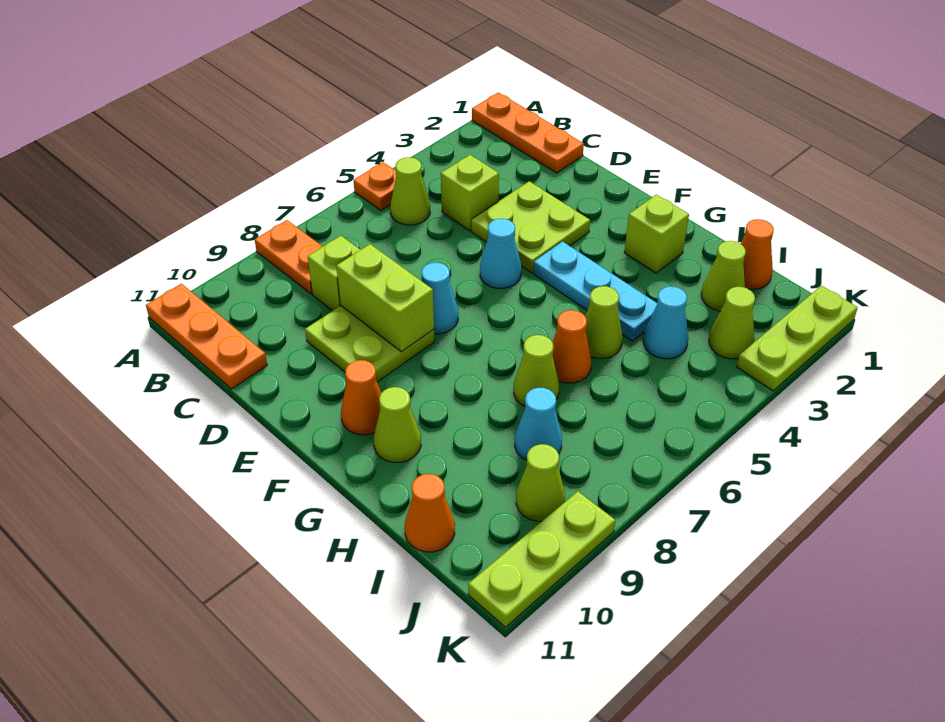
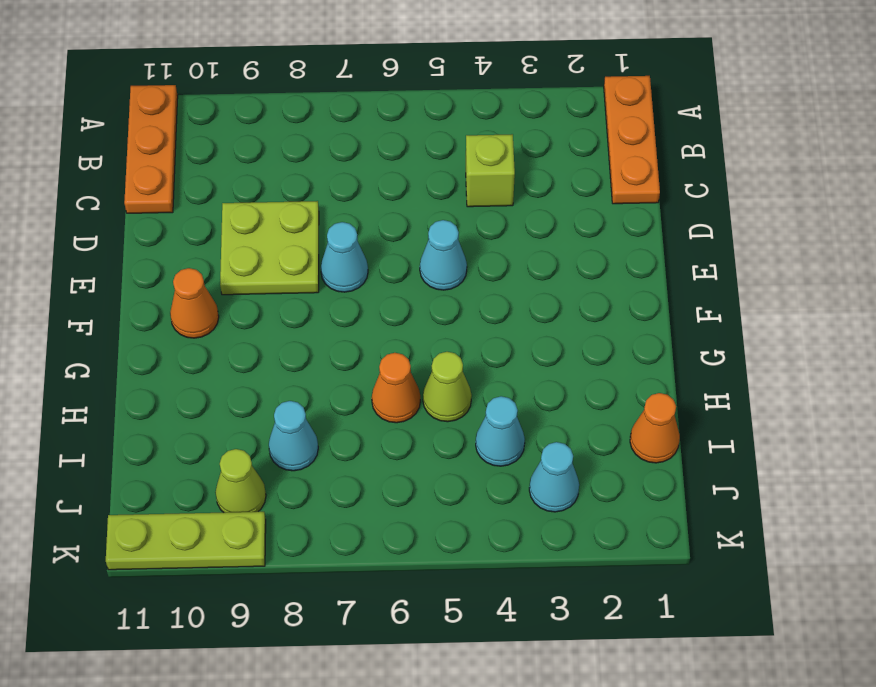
cyan 1x1 cone [529,442,579,512] -> lime 1x1 cone [709,287,755,359]
none -> orange 1x1 plate [354,162,396,210]
none -> orange 1x2 plate [255,220,323,294]
none -> lime 1x1 cone [390,157,430,225]

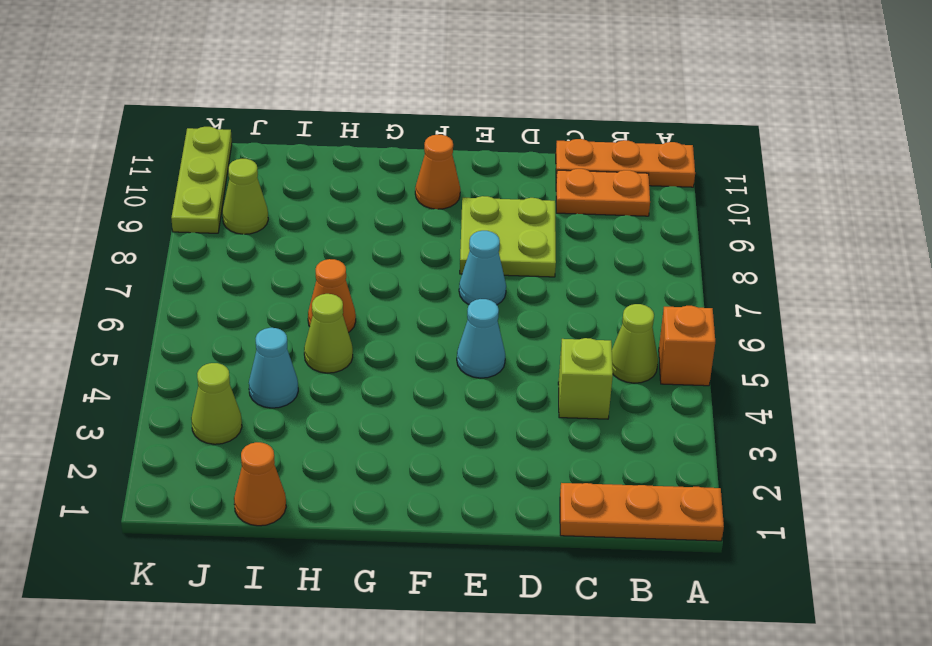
orange 1x1 brick [659,306,715,386] -> orange 1x1 plate [354,162,396,210]
orange 1x2 plate [556,169,650,216] -> orange 1x2 plate moved to [255,220,323,294]
none -> lime 1x1 brick [308,236,360,311]
none -> lime 2x2 plate [471,181,590,273]
none -> cyan 1x3 plate [533,242,657,341]

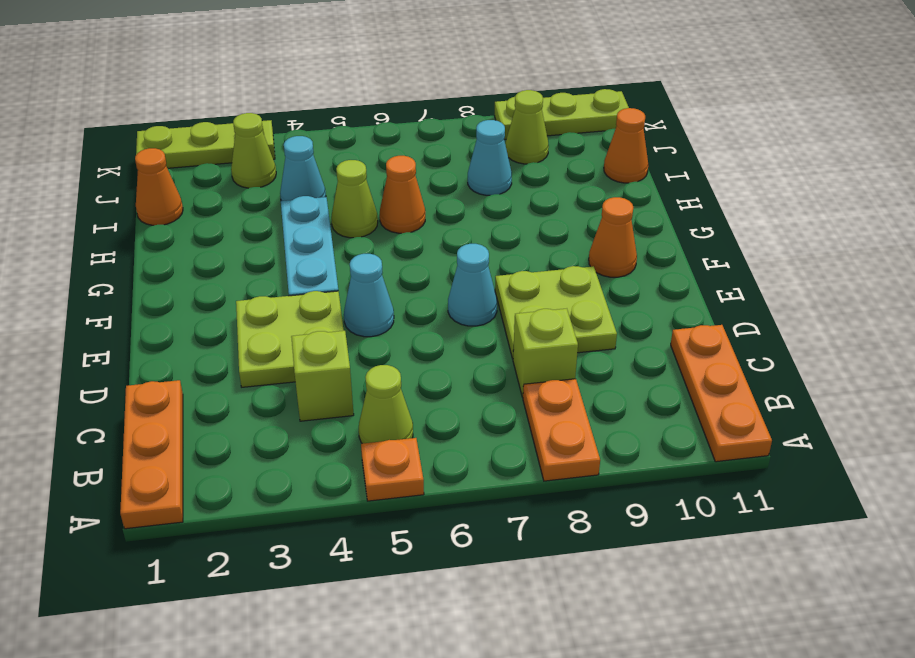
none -> lime 1x1 brick [624,195,689,273]
none -> lime 1x1 cone [374,387,421,462]
none -> lime 1x1 cone [514,335,559,406]

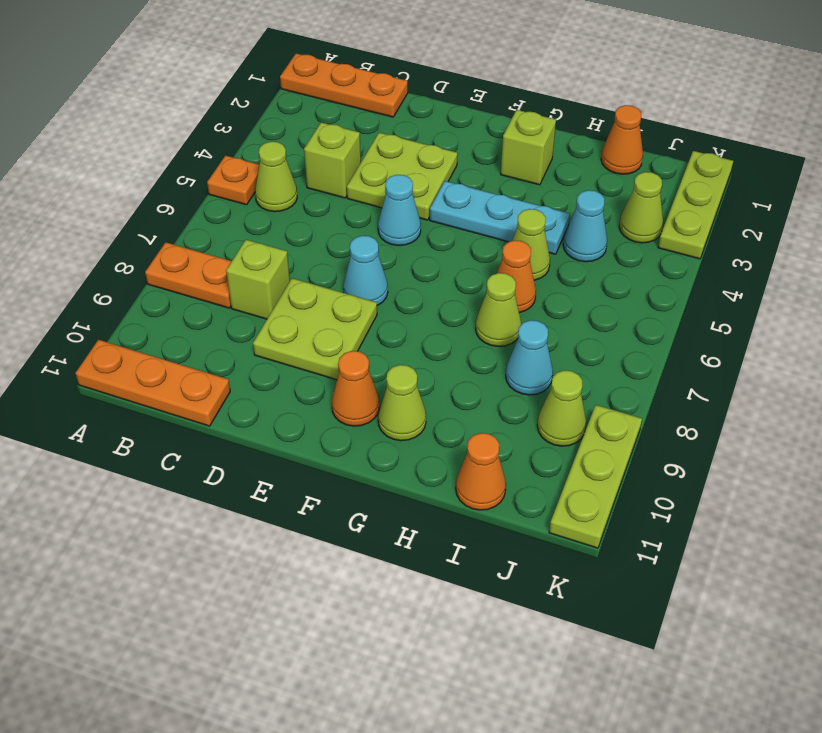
none -> lime 1x1 cone [701,241,746,311]
none -> lime 1x2 brick [336,244,434,352]

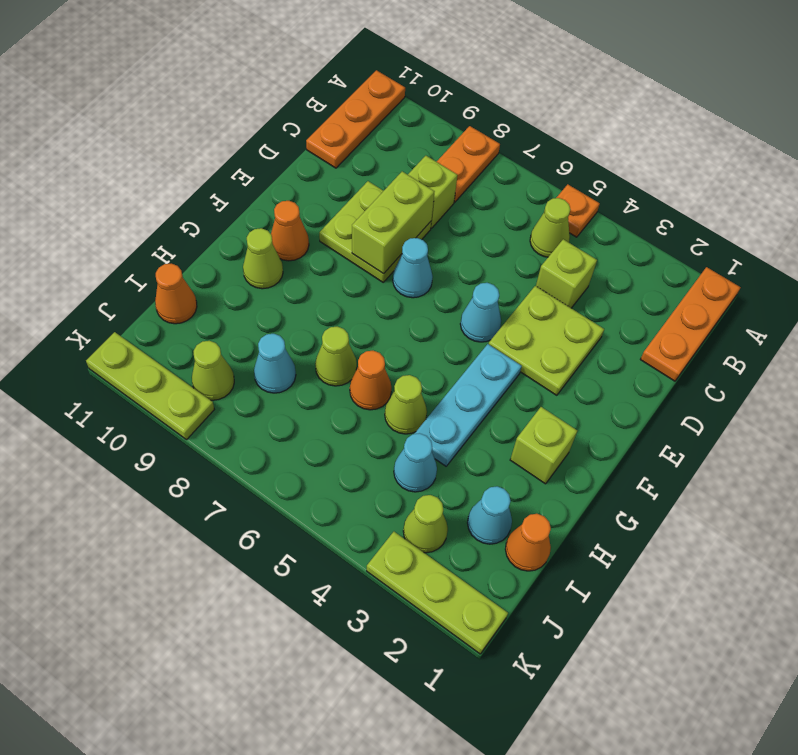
cyan 1x1 cone [468,486,512,544] -> lime 1x1 cone [701,241,746,311]

